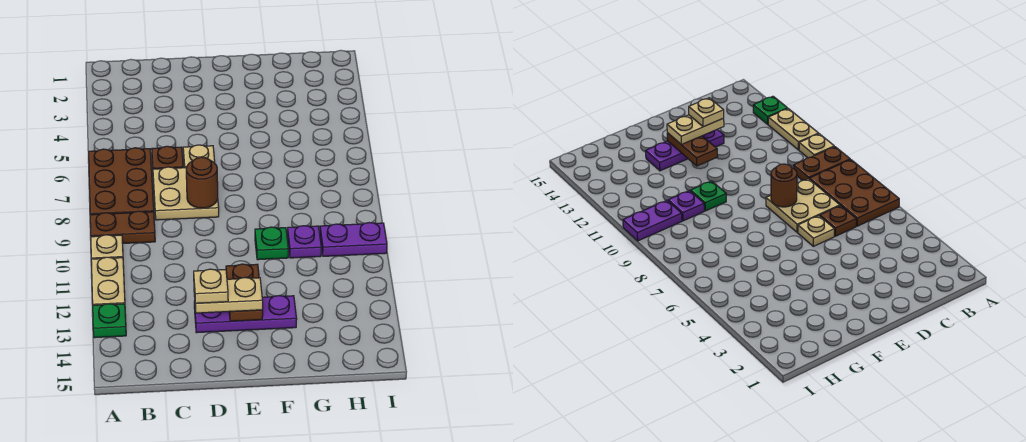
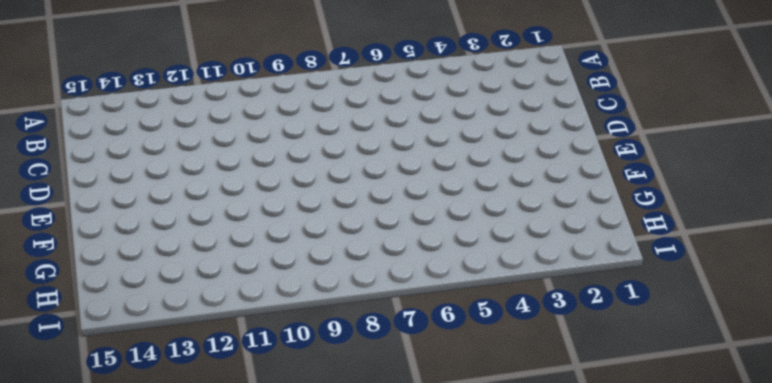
none -> brown 2x3 plate [89,148,154,215]
none -> brown 1x2 plate [90,211,155,243]
none -> tan 1x1 plate [91,235,123,259]

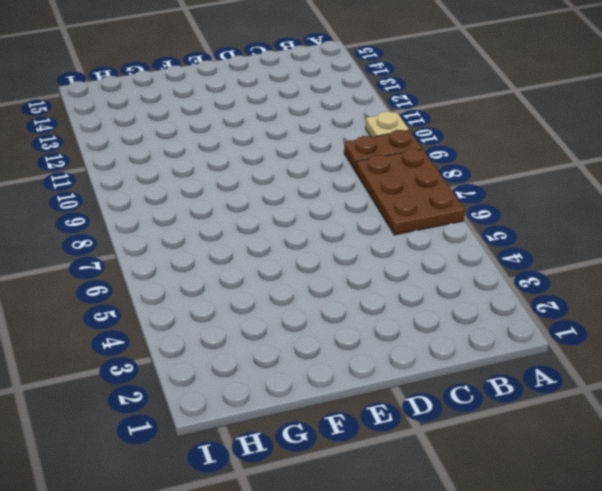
none -> tan 1x2 plate [91,257,125,305]
none -> green 1x1 plate [93,304,126,338]
none -> brown 1x1 plate [152,146,183,169]

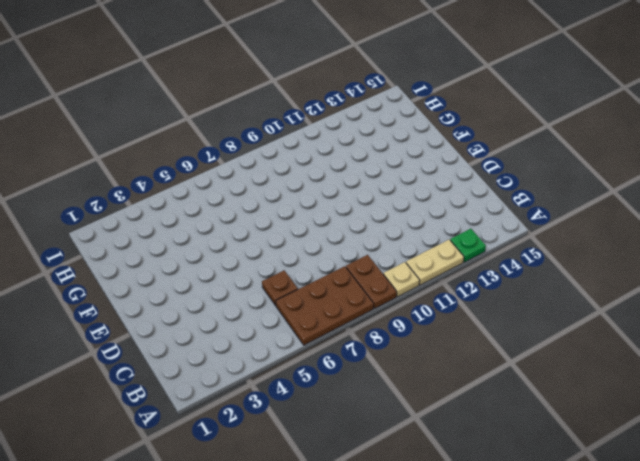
none -> tan 2x2 plate [153,167,219,220]
none -> tan 1x1 plate [183,145,215,168]
none -> purple 1x3 plate [194,296,297,333]

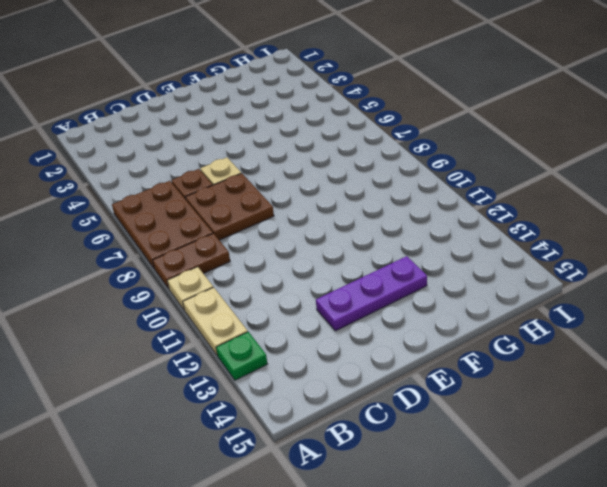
brown 2x2 plate [185,173,274,240] -> tan 2x2 plate [153,167,219,220]
none -> green 1x1 plate [255,227,288,260]
none -> purple 1x1 plate [287,226,321,258]
none -> purple 1x2 plate [320,223,387,256]

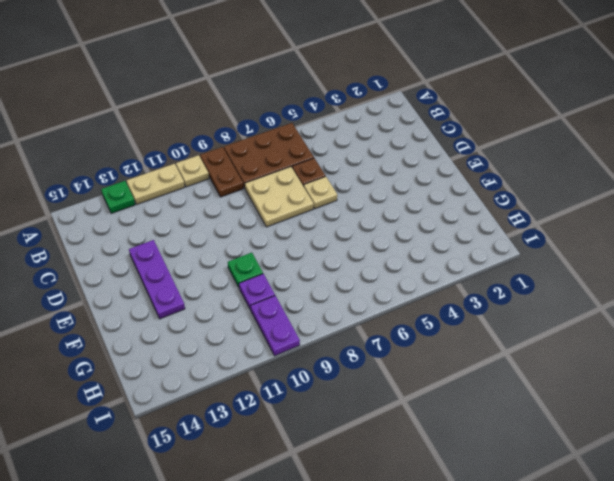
none -> brown 1x1 round brick [186,157,218,208]
none -> brown 1x2 plate [226,264,263,321]
none -> tan 1x2 plate [194,278,263,313]

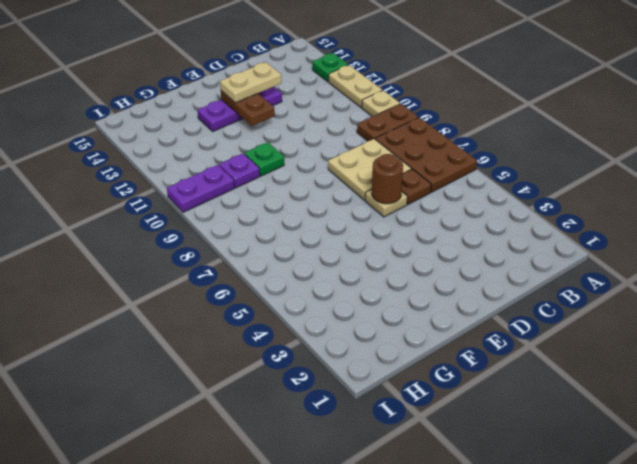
brown 1x1 round brick [372,154,403,204] -> brown 1x1 round brick moved to [186,157,218,208]
none -> tan 1x1 plate [194,269,228,303]

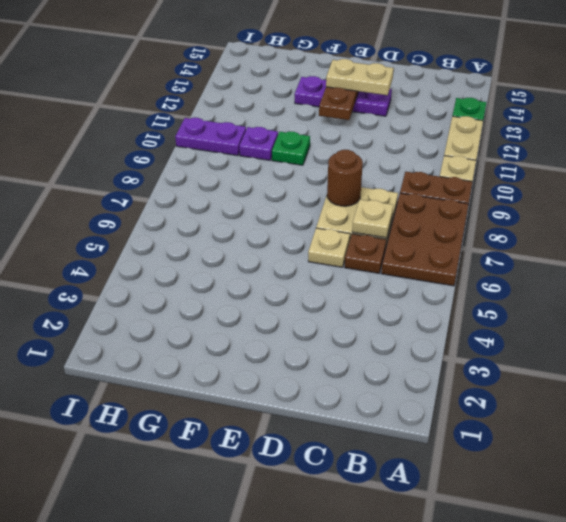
tan 1x1 plate [352,199,393,238] -> tan 1x1 plate moved to [194,269,228,303]

